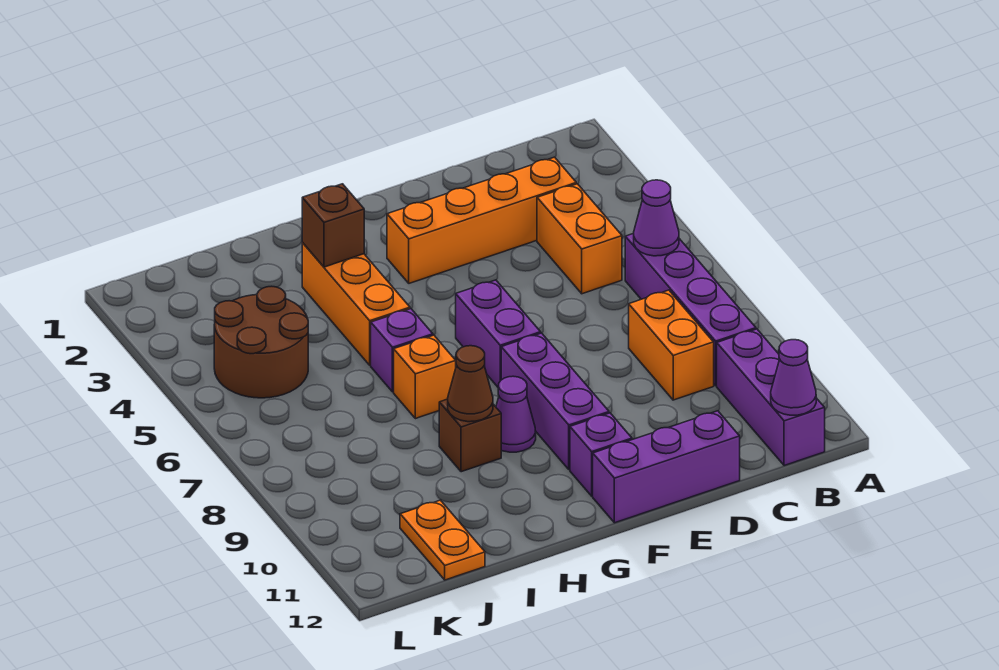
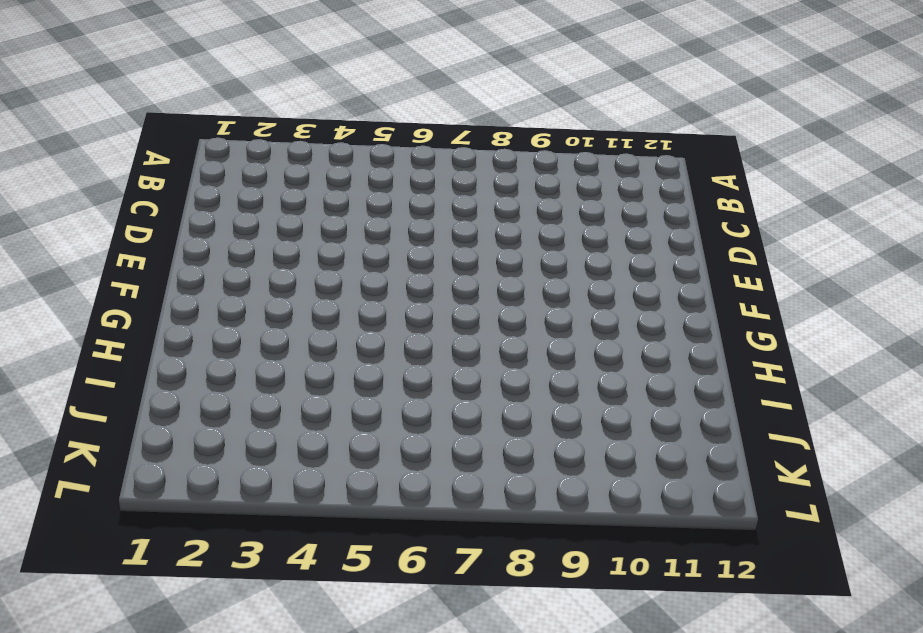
none -> purple 1x4 brick [625,233,756,386]
none -> purple 1x3 brick [717,329,825,466]
none -> orange 1x4 brick [387,157,576,283]

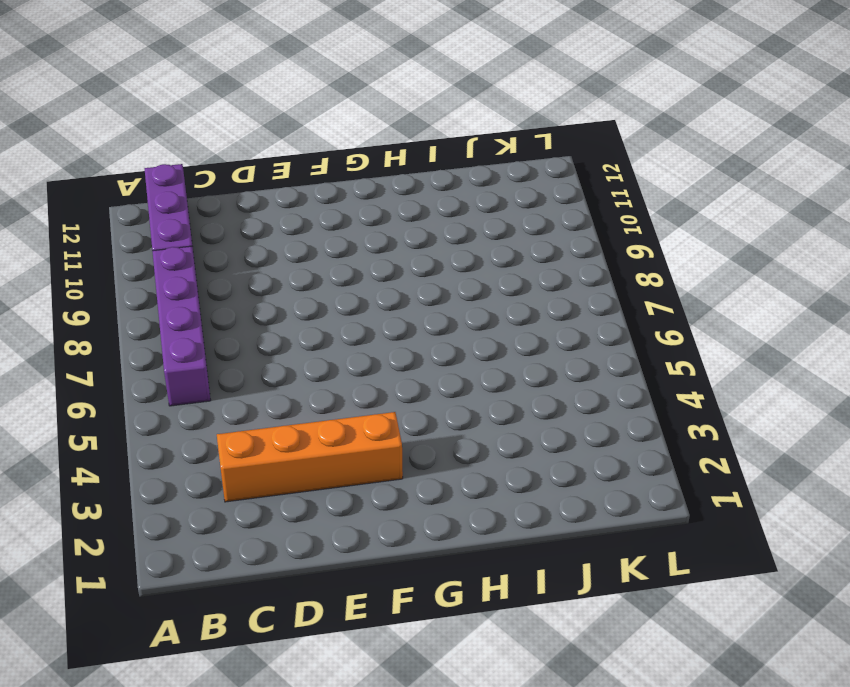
none -> orange 1x2 brick [537,184,622,294]
none -> orange 1x2 brick [629,290,714,400]
none -> purple 1x3 brick [593,411,740,523]

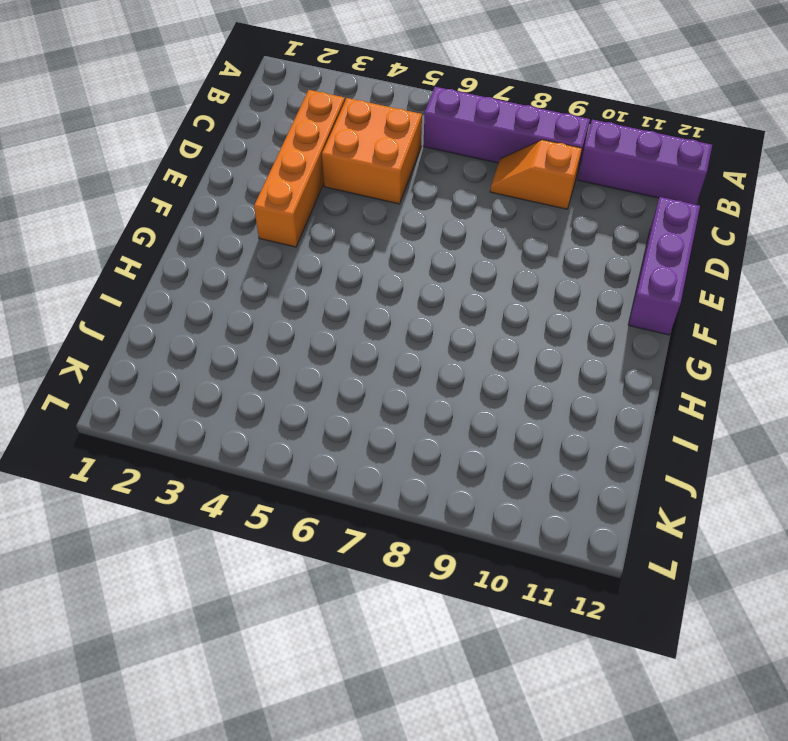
orange 2x2 brick [322,98,422,204] -> orange 1x2 brick [537,184,622,294]
orange 1x2 slope [490,140,582,209] -> orange 1x2 brick [629,290,714,400]
none -> purple 1x2 brick [456,280,541,387]
none -> purple 1x3 brick [501,333,609,470]
none -> purple 1x1 brick [570,413,632,496]

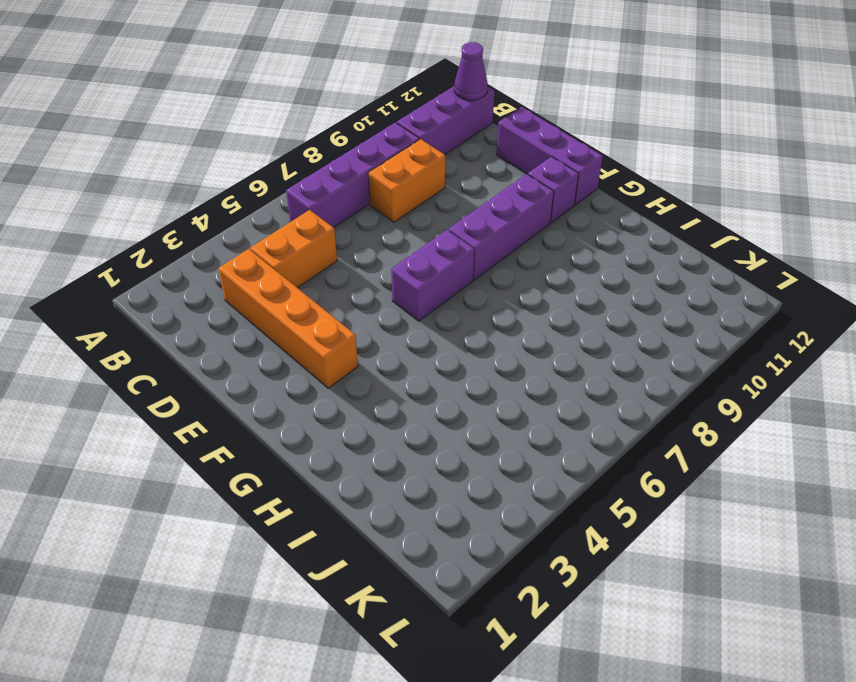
none -> purple 1x1 cone [496,376,536,452]
none -> orange 1x3 brick [302,243,410,365]
none -> purple 1x1 brick [371,309,433,392]

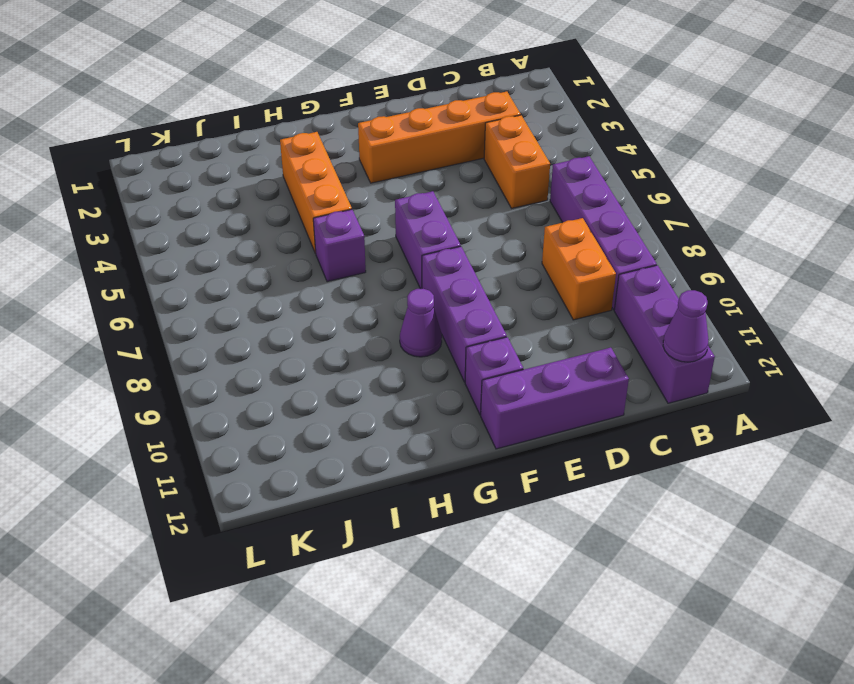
none -> orange 1x1 brick [394,335,456,419]
none -> brown 1x1 brick [439,399,501,472]
none -> brown 2x2 round brick [214,286,308,398]

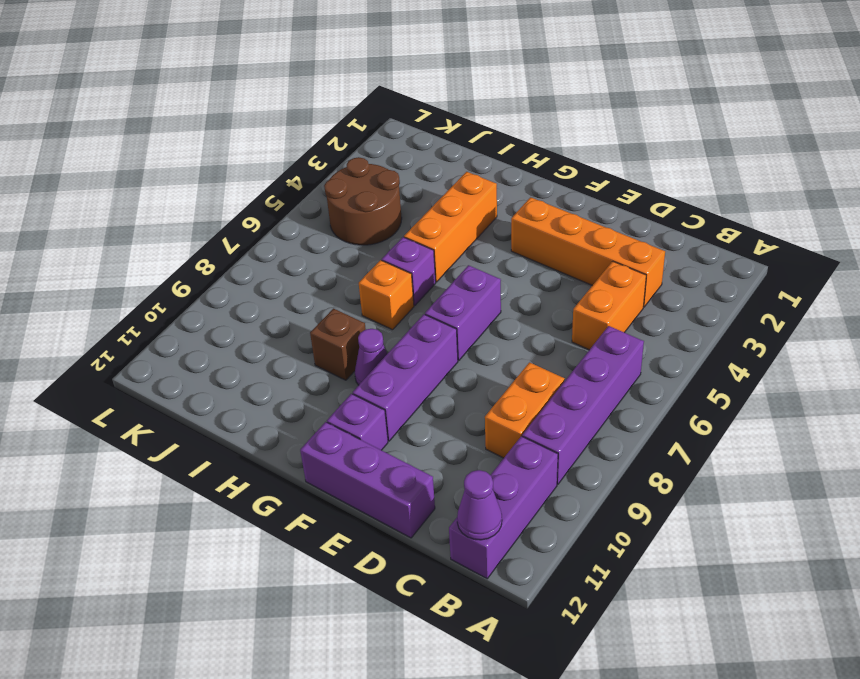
none -> orange 1x2 plate [400,500,485,580]
none -> purple 1x1 cone [634,180,679,256]
none -> brown 1x1 brick [302,184,364,267]

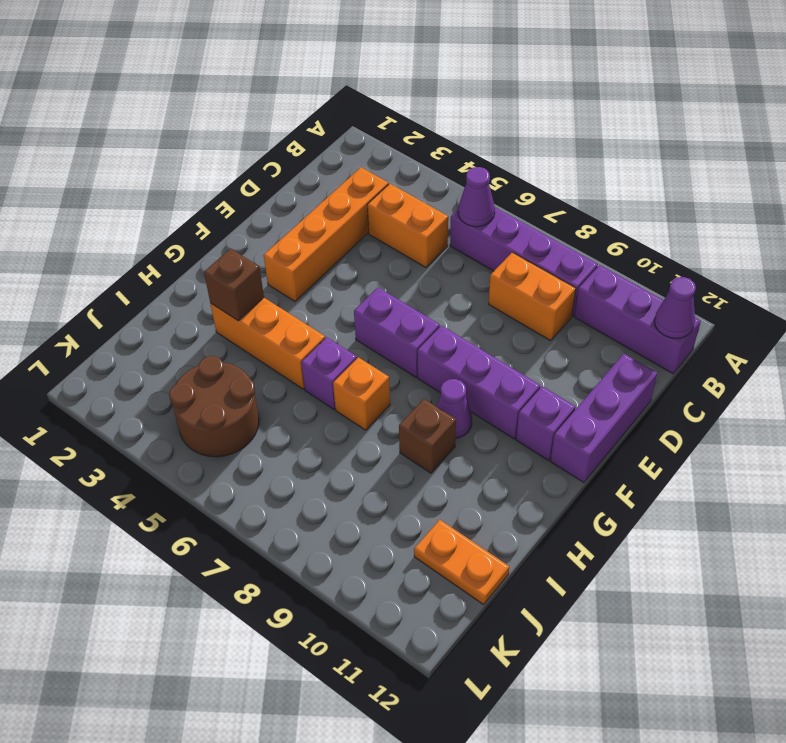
none -> brown 1x1 cone [448,346,493,422]

